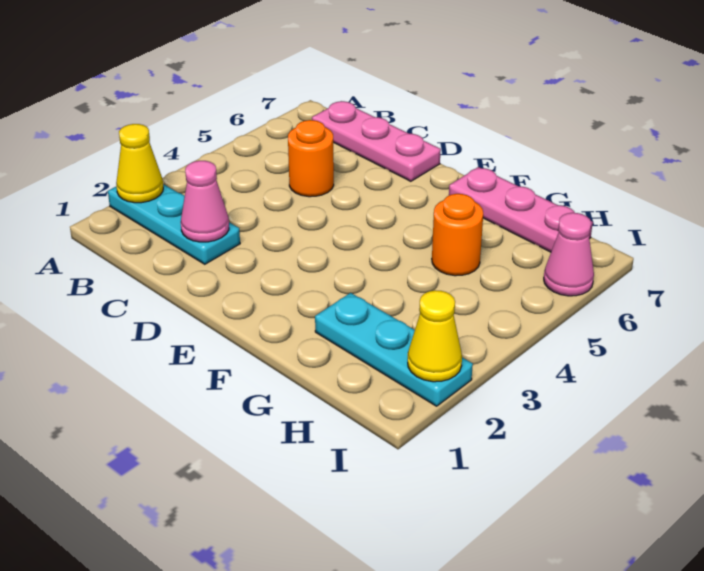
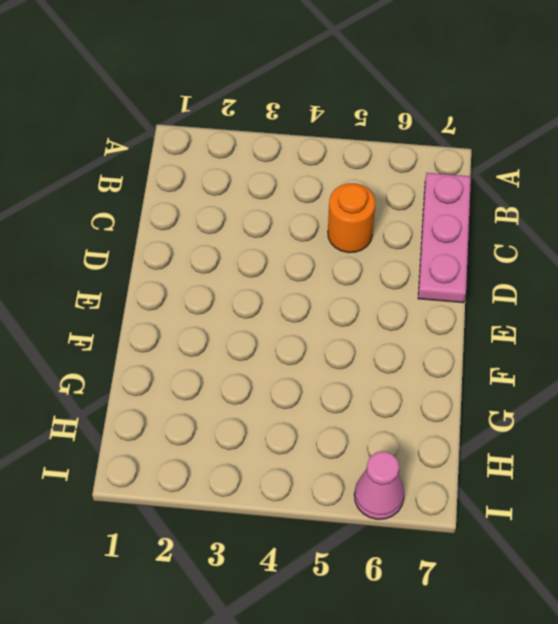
none -> cyan 1x3 plate [108,184,240,264]
none -> pink 1x3 plate [449,167,593,252]

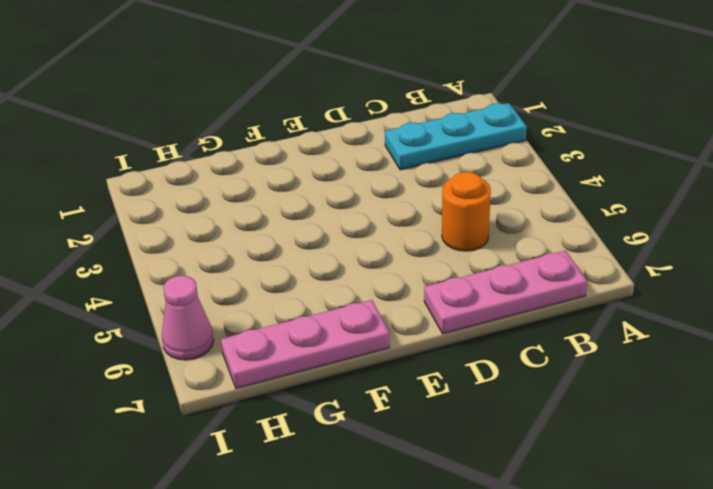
none -> cyan 1x3 plate [315,293,473,406]
none -> orange 1x1 round brick [432,194,483,276]

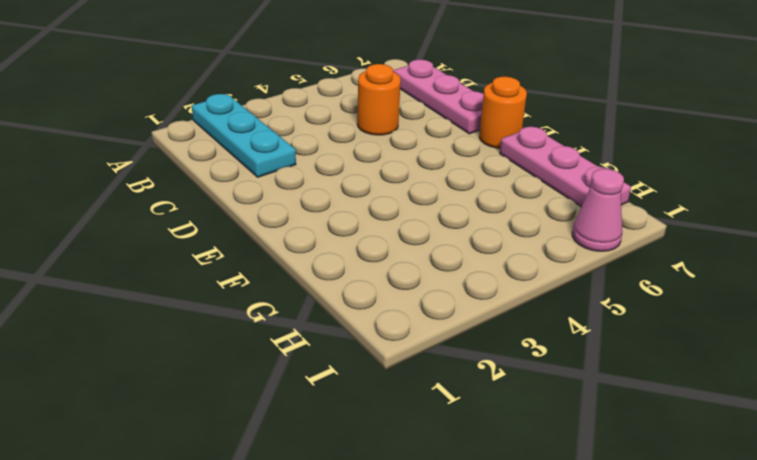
orange 1x1 round brick [479,77,527,148] -> orange 1x1 round brick moved to [432,194,483,276]
none -> cyan 1x3 plate [315,293,473,406]
none -> yellow 1x1 cone [116,124,163,203]

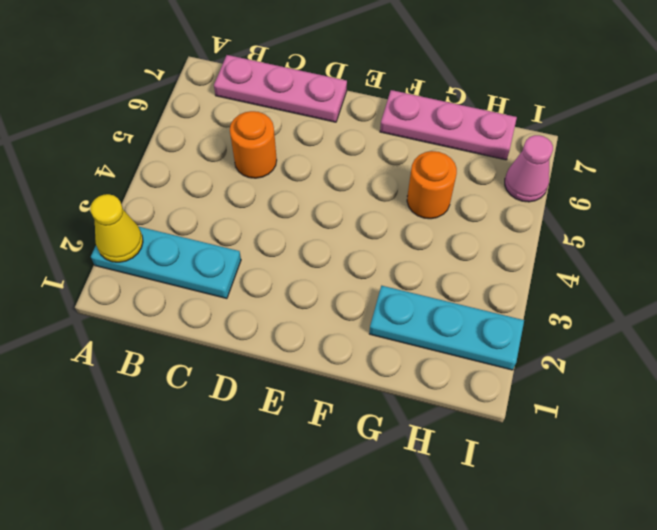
none -> pink 1x1 cone [181,161,229,242]
none -> yellow 1x1 cone [408,290,462,382]

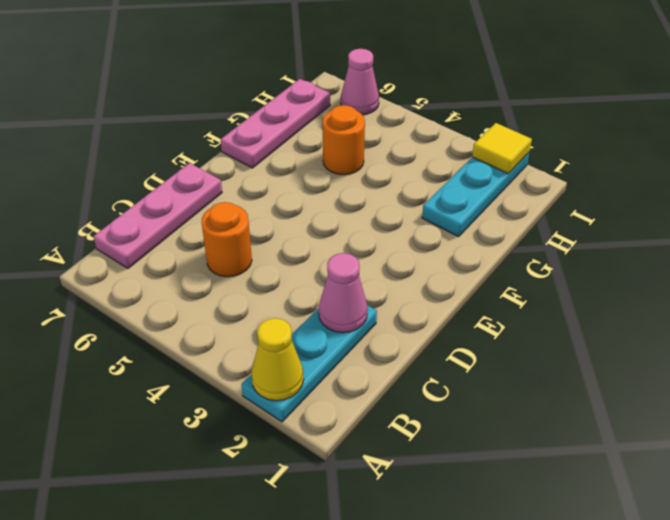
yellow 1x1 tile [472,123,532,174] -> yellow 1x1 cone [408,290,462,382]

